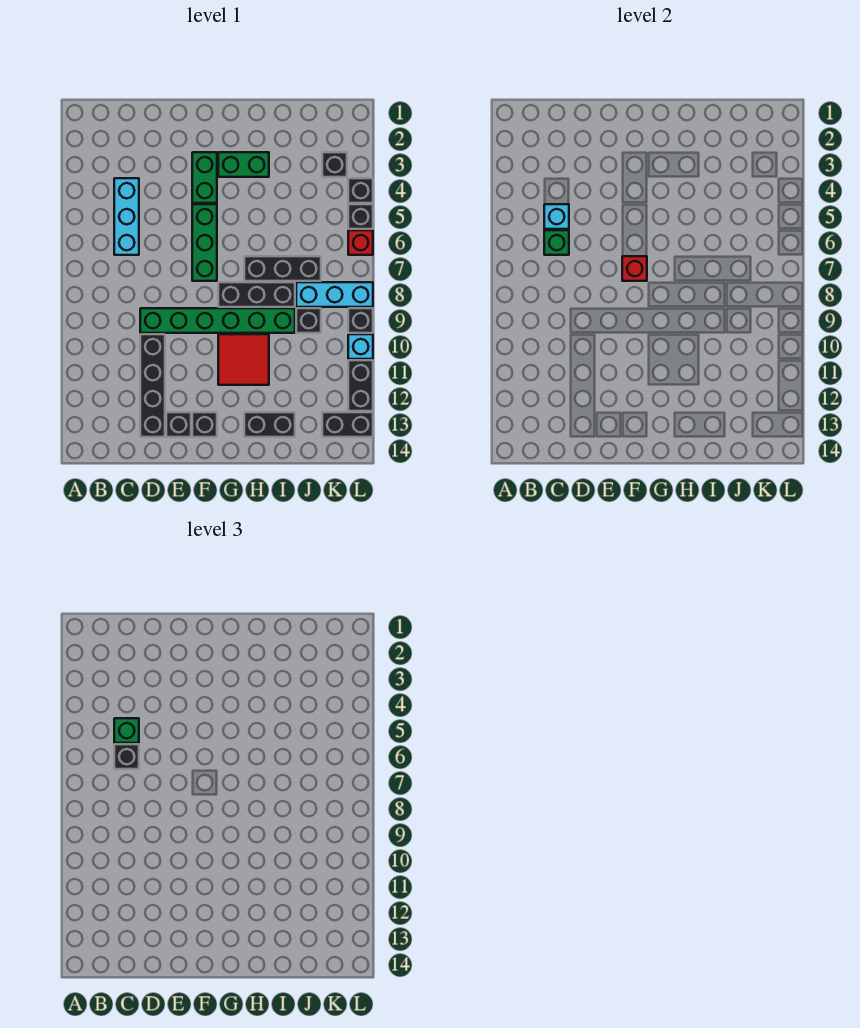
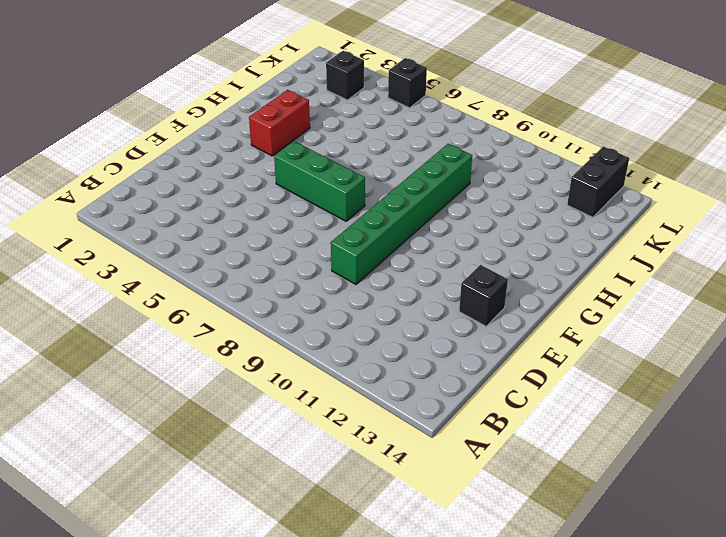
red 1x2 brick [249,90,310,156] -> green 1x2 brick [218,152,269,177]
none -> cyan 1x3 brick [114,178,139,255]
none -> black 1x4 brick [140,334,165,437]
none -> green 1x2 brick [192,152,217,203]

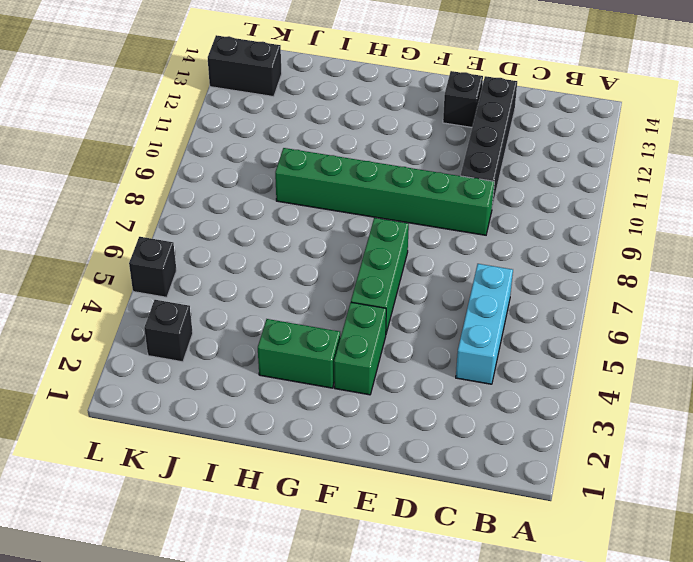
none -> black 1x1 brick [192,412,217,437]
none -> black 1x3 brick [218,282,295,307]
none -> red 2x2 tile [218,334,269,385]

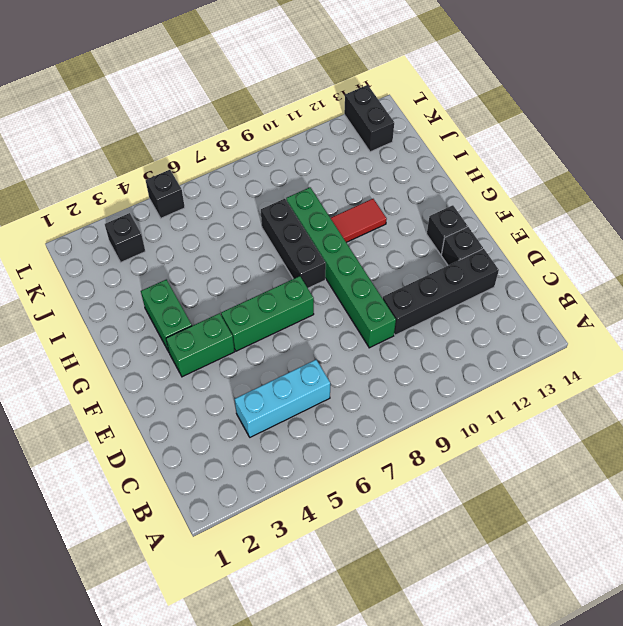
red 1x2 tile [331,199,387,242] -> red 2x2 tile [218,334,269,385]
none -> black 1x3 brick [244,256,321,281]
none -> black 1x2 brick [244,412,295,437]
none -> cyan 1x3 brick [296,282,373,307]

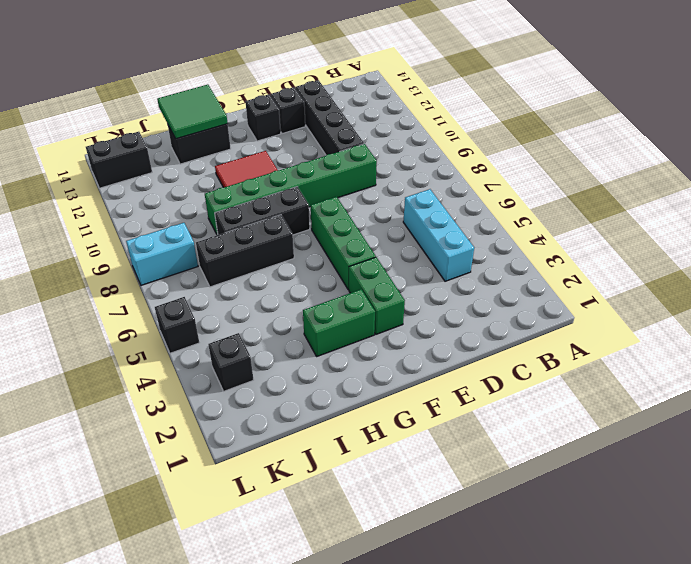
green 2x2 tile [157,85,228,139] -> none
cyan 1x2 brick [126,223,198,285] -> cyan 1x3 brick [296,282,373,307]
none -> black 1x1 brick [296,308,321,333]
none -> black 1x1 brick [348,178,373,203]
none -> red 1x1 brick [348,230,373,255]

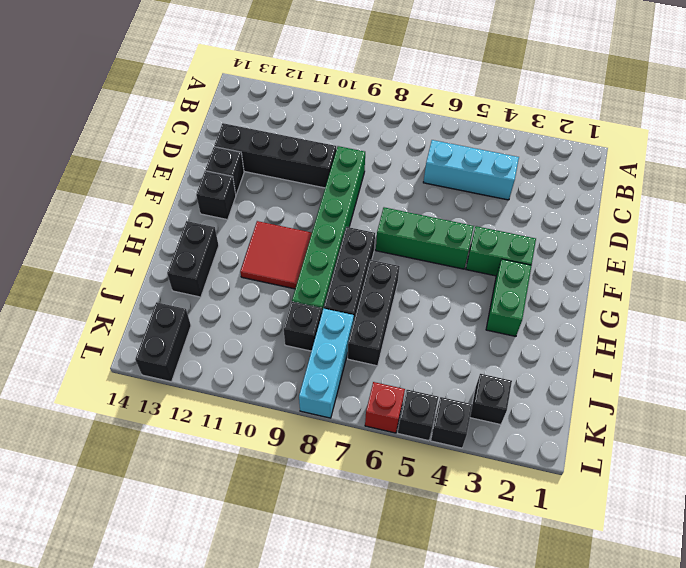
none -> black 1x1 brick [348,308,373,333]
none -> cyan 1x1 brick [348,334,373,359]
none -> black 1x2 brick [348,360,373,411]

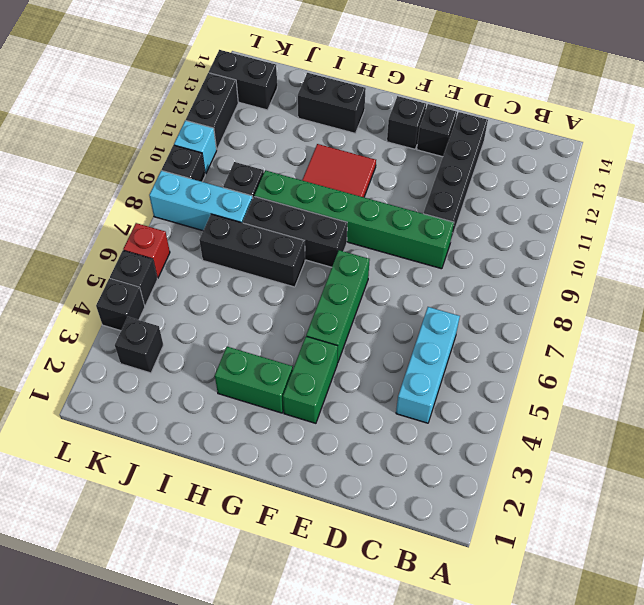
none -> cyan 1x1 brick [544,204,569,229]
none -> green 1x1 brick [544,230,569,255]
none -> red 1x1 brick [622,256,647,281]

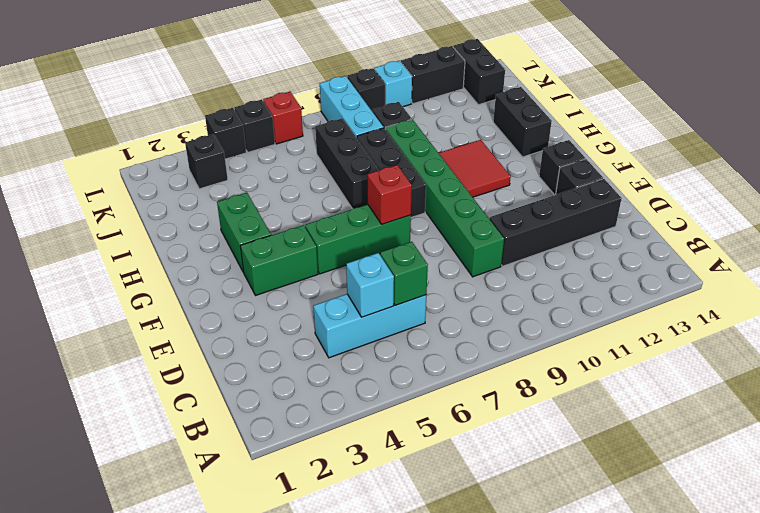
none -> green 1x1 brick [114,718,139,743]
none -> black 1x1 brick [114,744,139,769]

